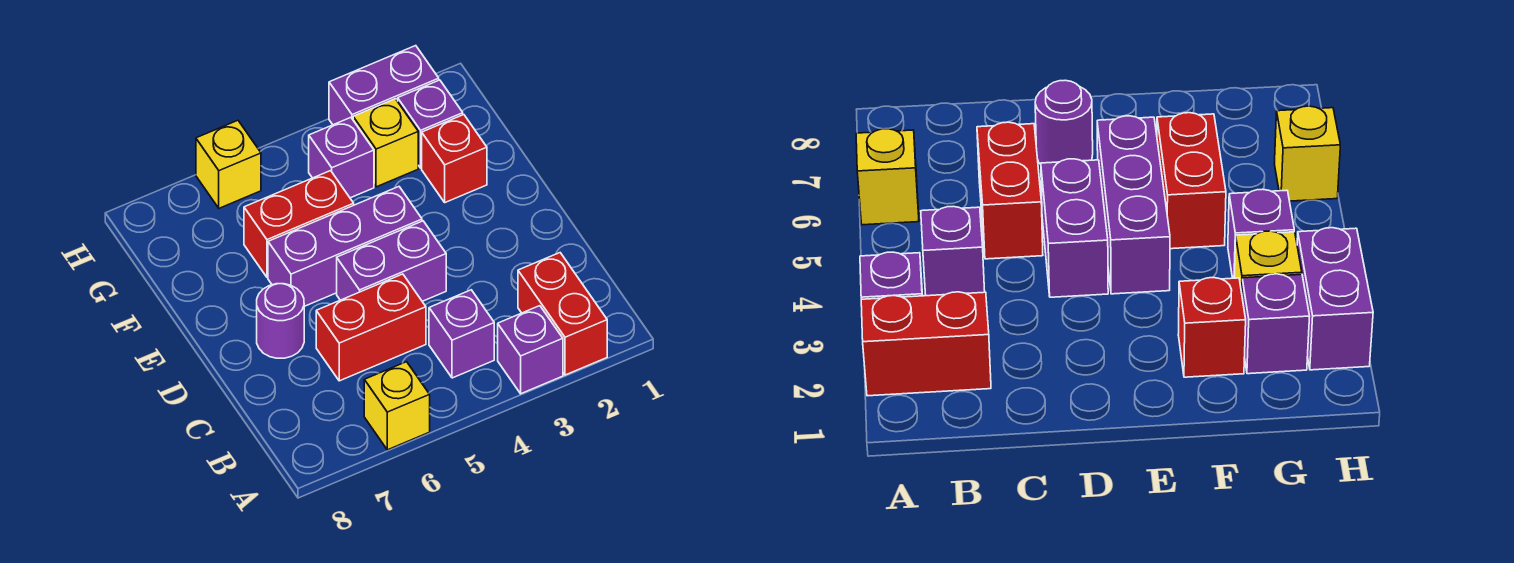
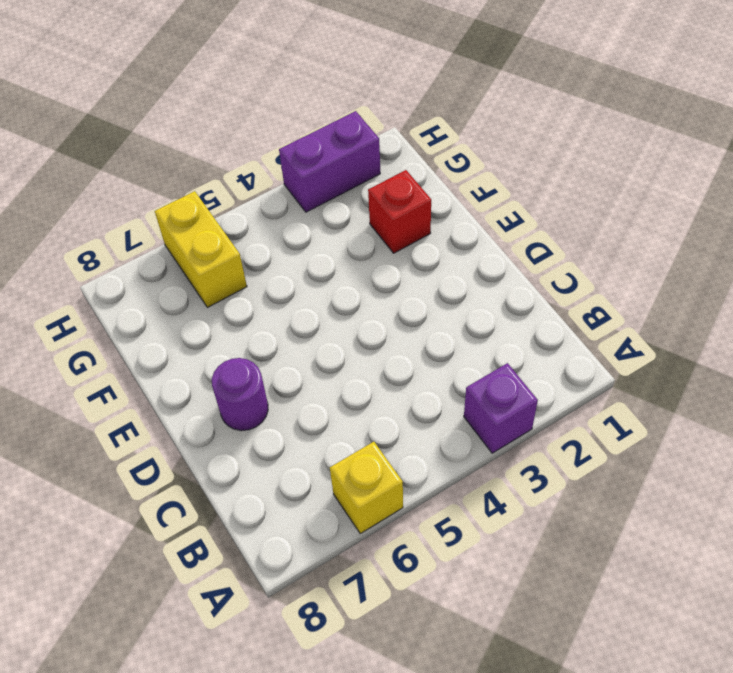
yellow 1x2 brick [155,191,247,307] -> yellow 1x1 brick [196,120,261,208]
none -> red 1x2 brick [518,253,607,375]
none -> purple 1x1 brick [429,290,494,378]
none -> red 1x2 brick [316,274,426,381]

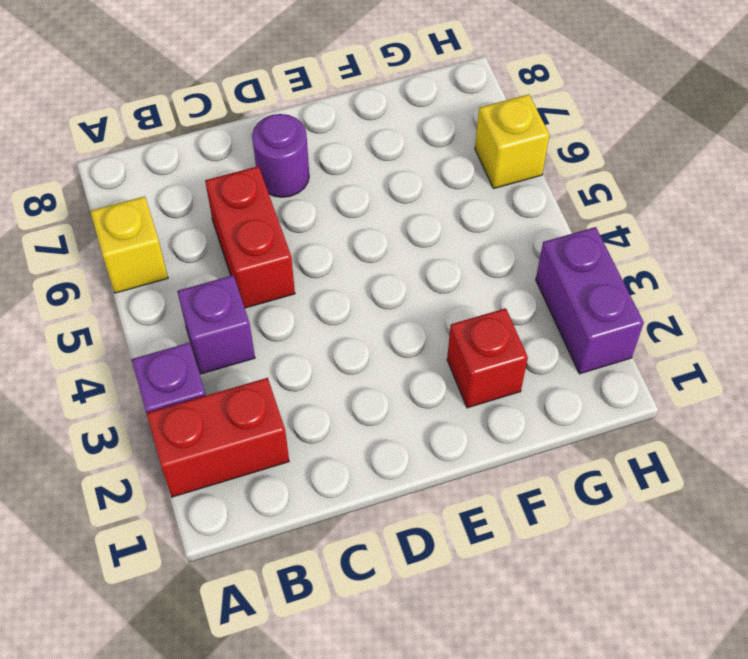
none -> purple 1x2 brick [337,221,446,301]
none -> purple 1x3 brick [268,187,422,306]
none -> red 1x2 brick [244,171,354,277]

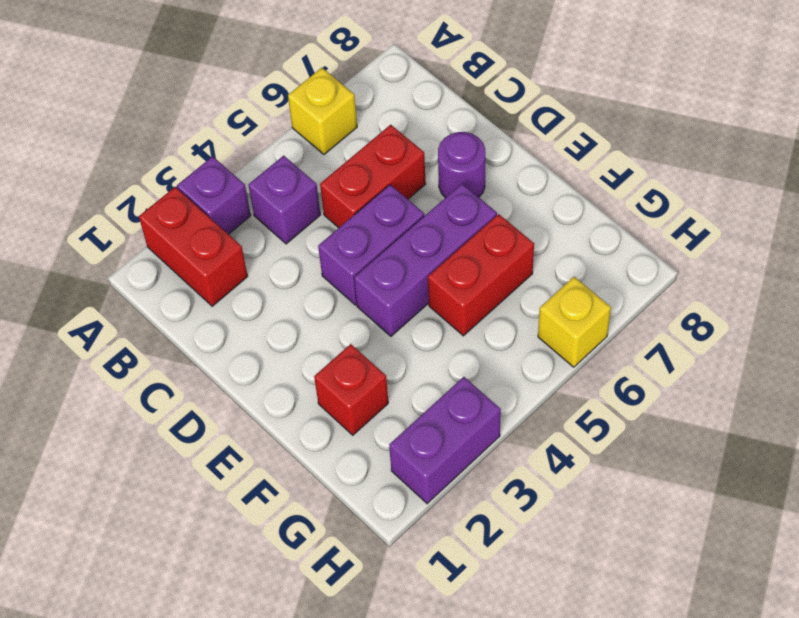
none -> purple 1x1 brick [398,80,463,168]
none -> yellow 1x1 brick [353,99,418,187]
none -> purple 1x1 brick [309,118,374,198]

